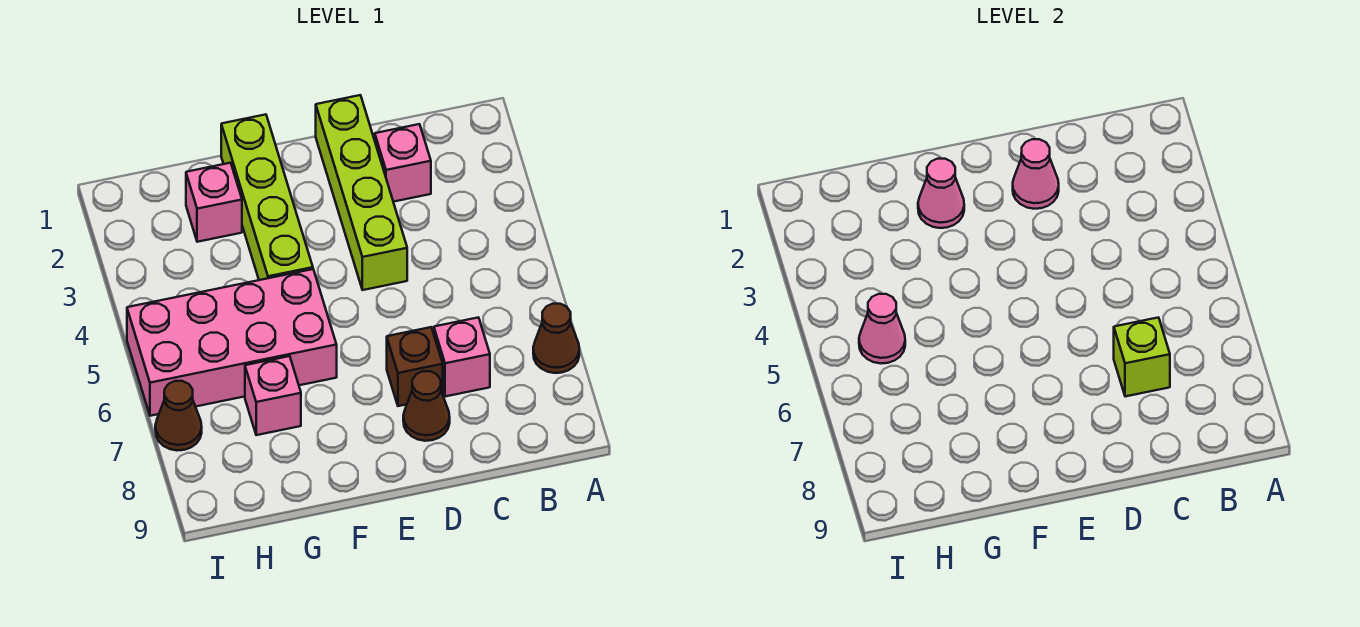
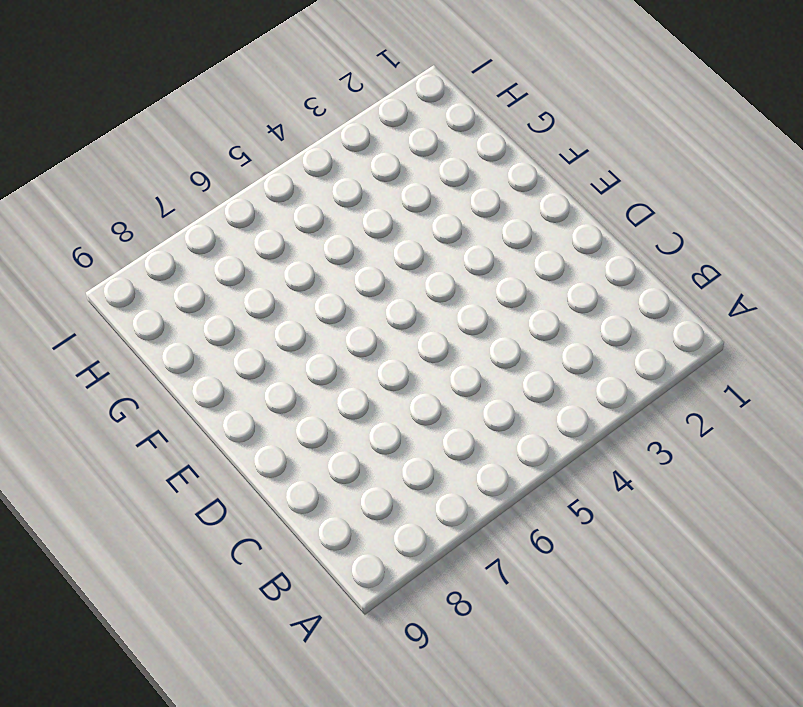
none -> brown 1x1 cone [533,304,579,373]
none -> pink 1x1 brick [375,124,431,202]
none -> pink 1x1 brick [434,318,490,397]

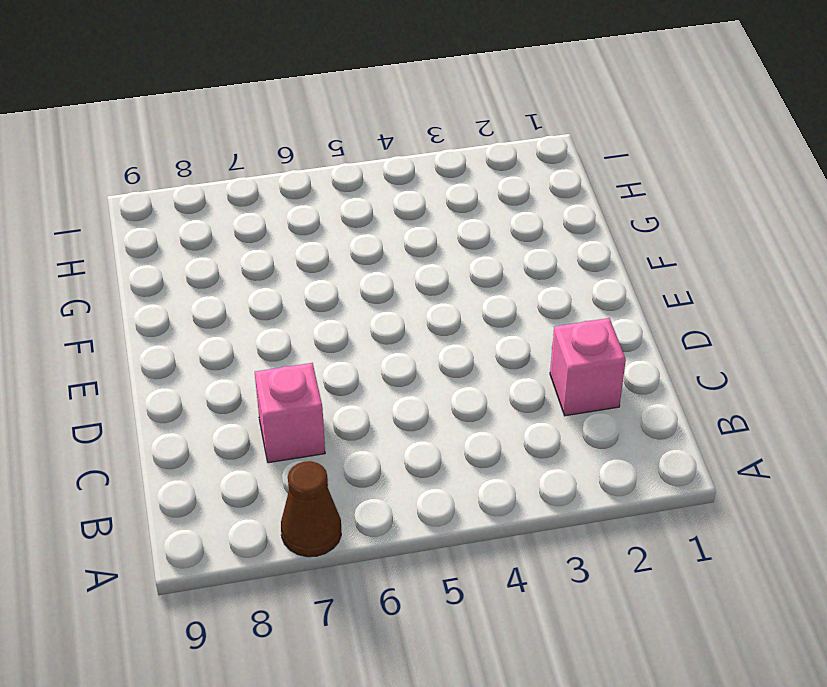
none -> lime 1x4 brick [316,95,407,290]
none -> brown 1x1 brick [387,327,443,406]
none -> brown 1x1 cone [403,371,450,441]

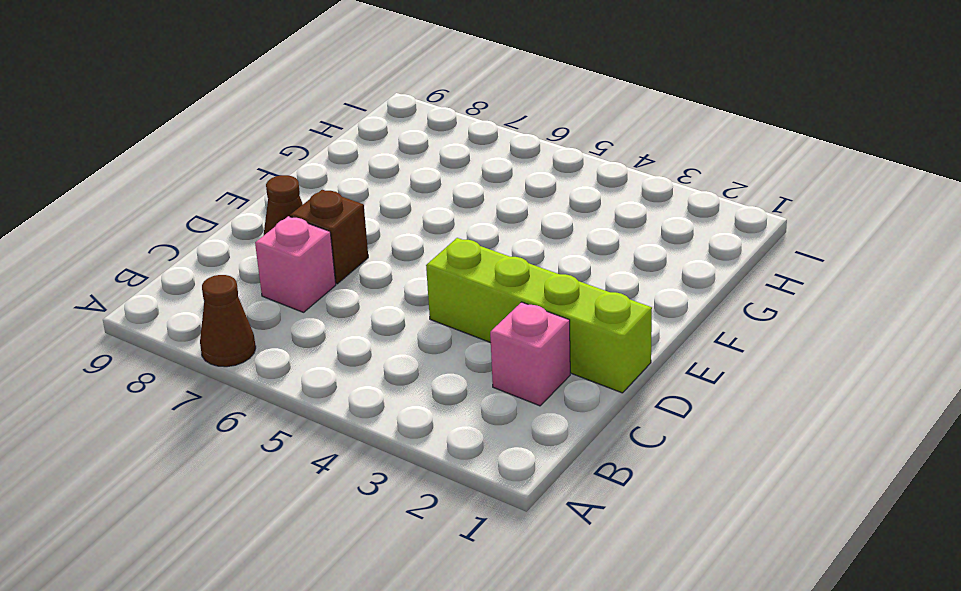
none -> lime 1x4 brick [221,115,313,280]
none -> pink 2x4 brick [127,269,337,416]
none -> pink 1x1 brick [186,163,242,242]

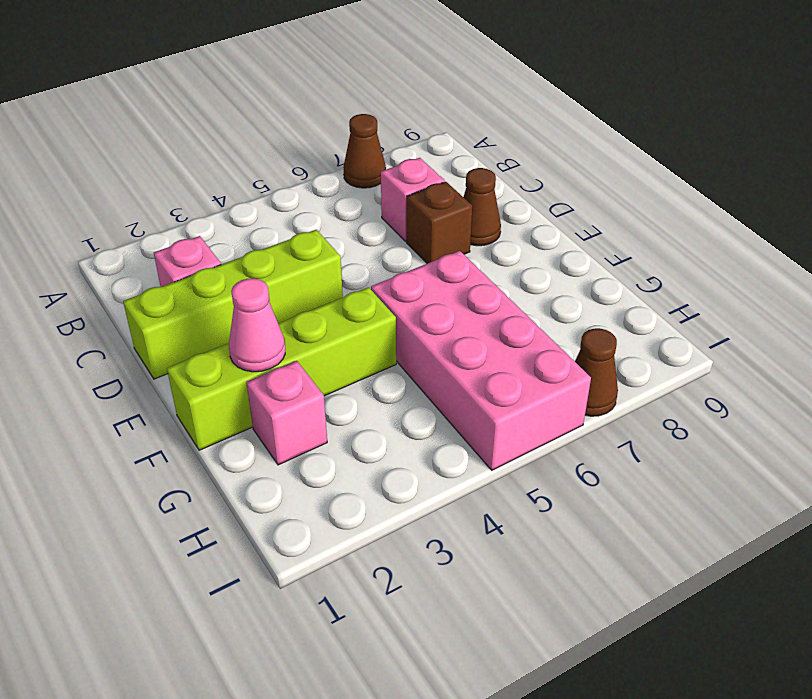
none -> pink 1x1 brick [245,356,301,435]
none -> lime 1x1 brick [1114,318,1170,397]
none -> pink 1x1 cone [1013,139,1059,209]

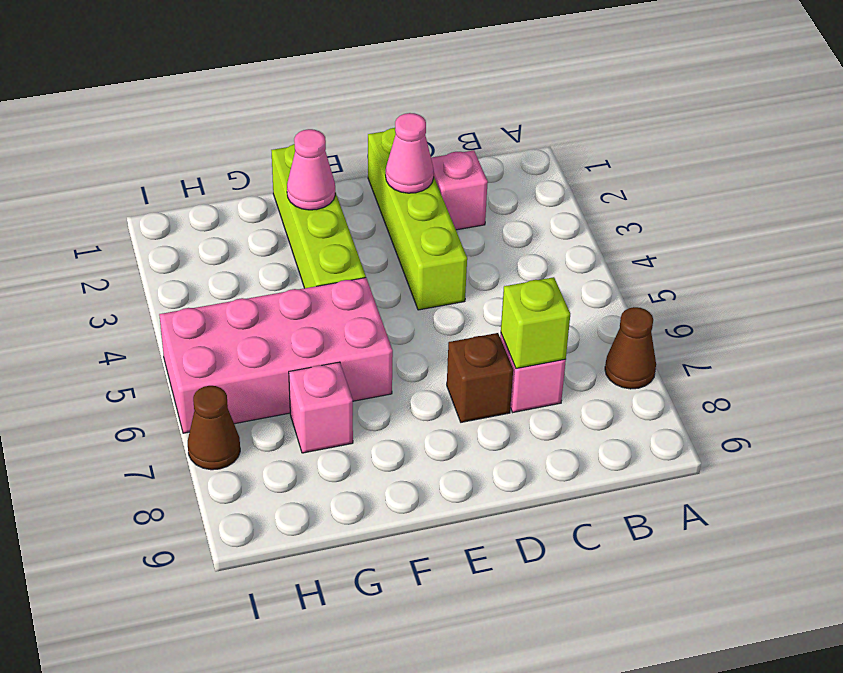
none -> brown 1x1 cone [403,371,450,441]
none -> pink 1x1 brick [186,163,242,242]
none -> pink 1x1 cone [859,294,905,363]

